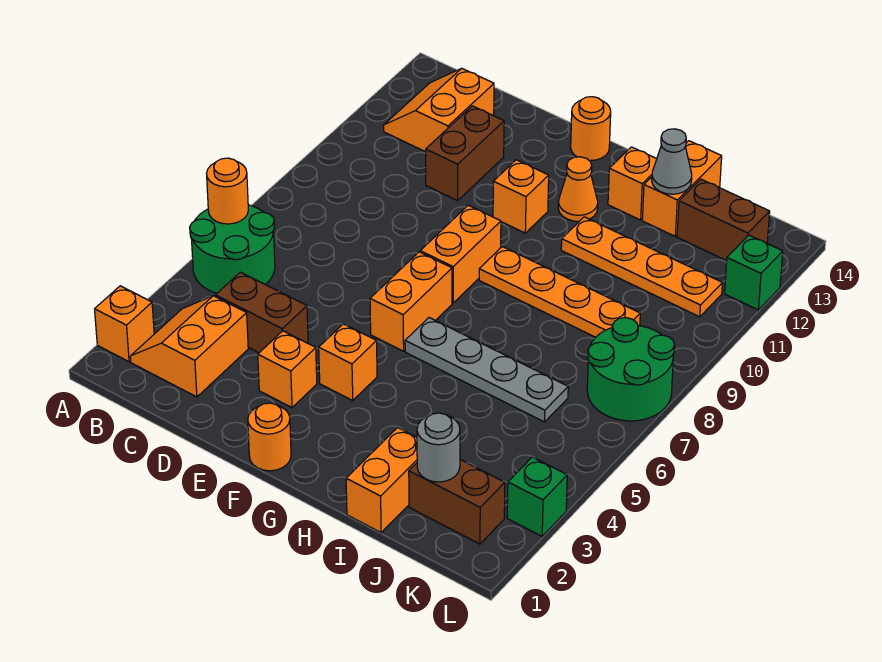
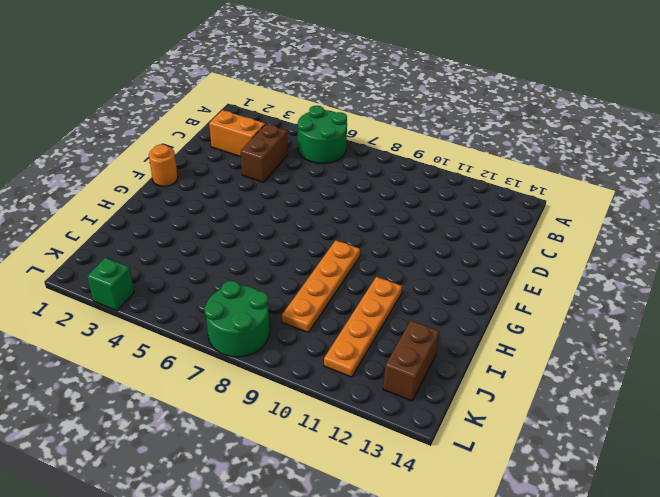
none -> orange 1x1 brick [95,286,154,362]
none -> orange 2x2 slope [383,68,494,152]
none -> brown 1x2 brick [426,106,504,201]

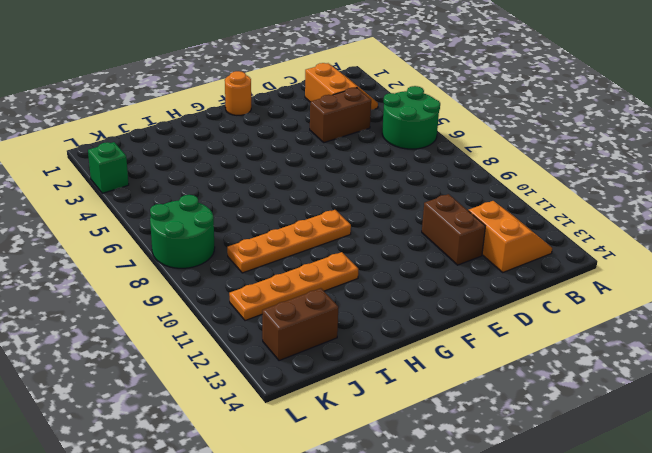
none -> orange 1x1 brick [95,286,154,362]
none -> orange 1x1 brick [258,331,317,408]
none -> orange 1x1 brick [319,324,377,400]

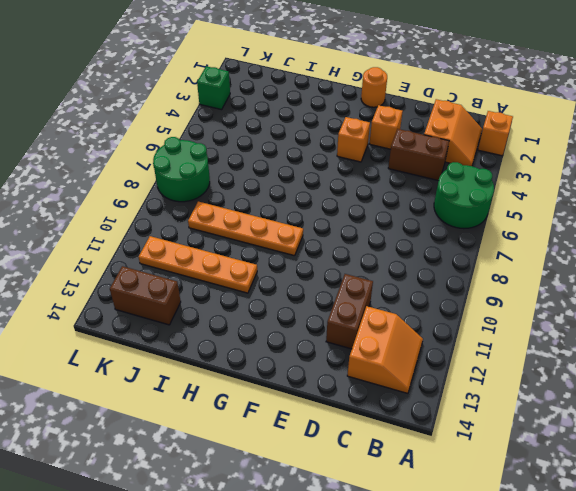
none -> orange 1x2 brick [370,252,452,351]
none -> orange 1x2 brick [420,205,501,303]
none -> orange 1x1 brick [493,160,549,233]

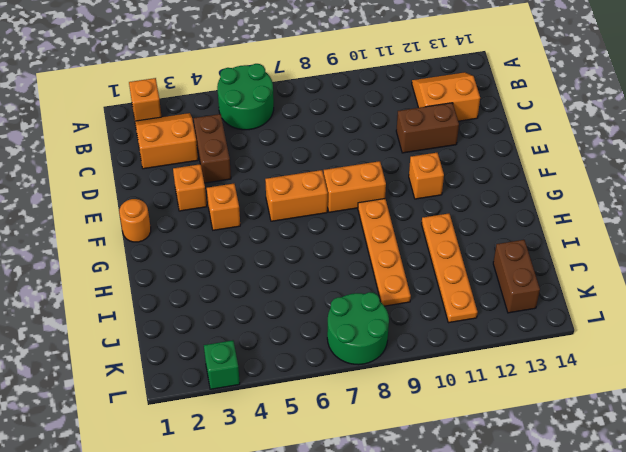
none -> orange 1x1 round brick [571,97,611,161]
none -> grey 1x4 plate [405,318,568,422]
none -> orange 1x1 cone [558,157,598,221]

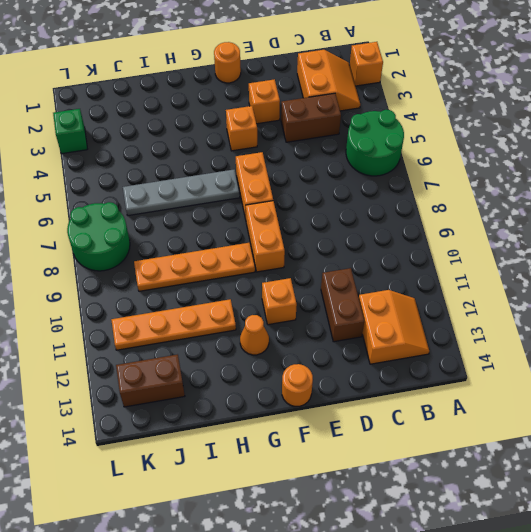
none -> orange 1x1 brick [608,147,657,220]
none -> orange 1x2 brick [346,428,417,533]
none -> orange 1x2 brick [642,141,722,236]

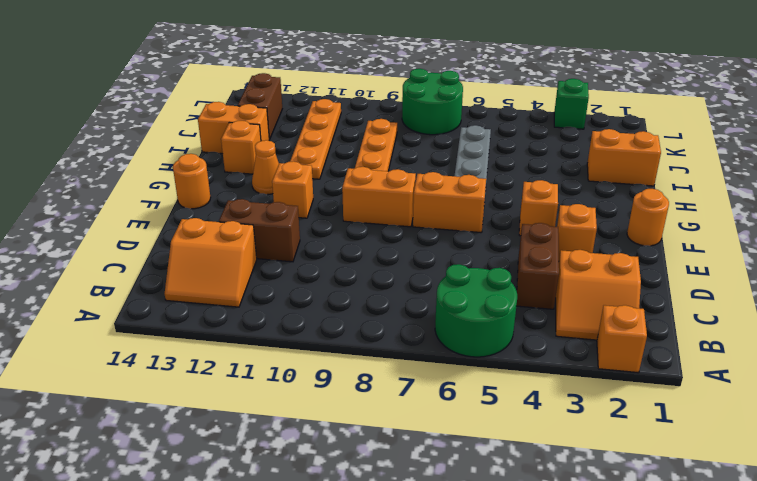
none -> brown 1x2 brick [409,460,505,544]
none -> green 1x1 brick [725,235,783,310]
none -> orange 1x1 round brick [207,158,248,224]

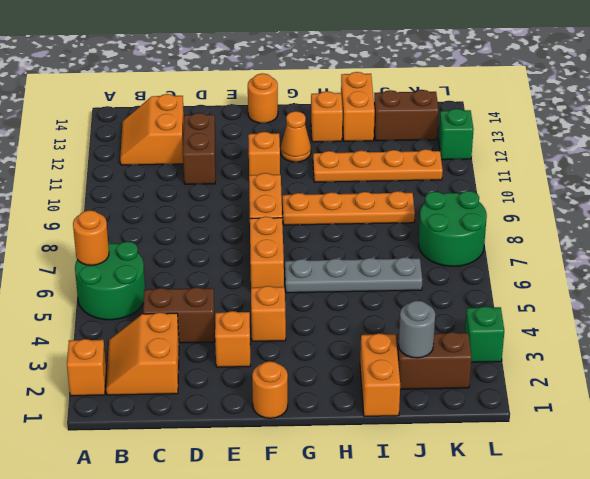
none -> grey 1x1 cone [652,129,692,194]

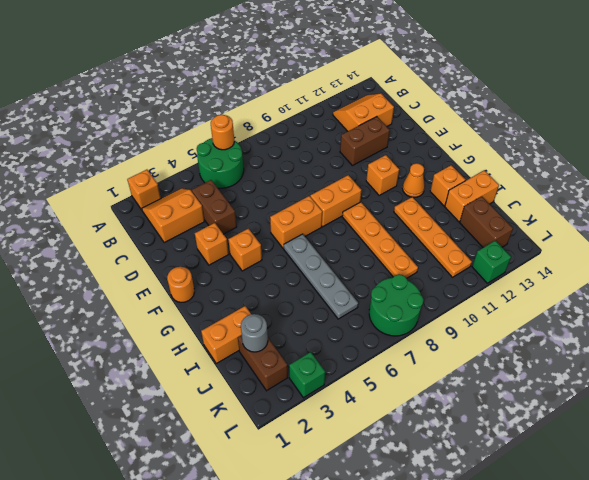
none -> orange 1x1 round brick [571,97,611,161]
none -> grey 1x1 cone [652,129,692,194]

